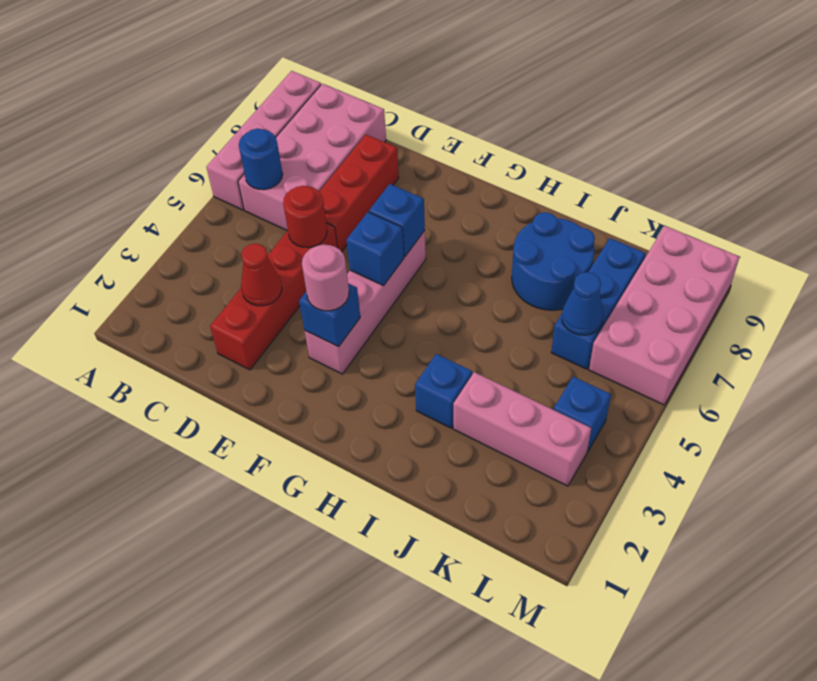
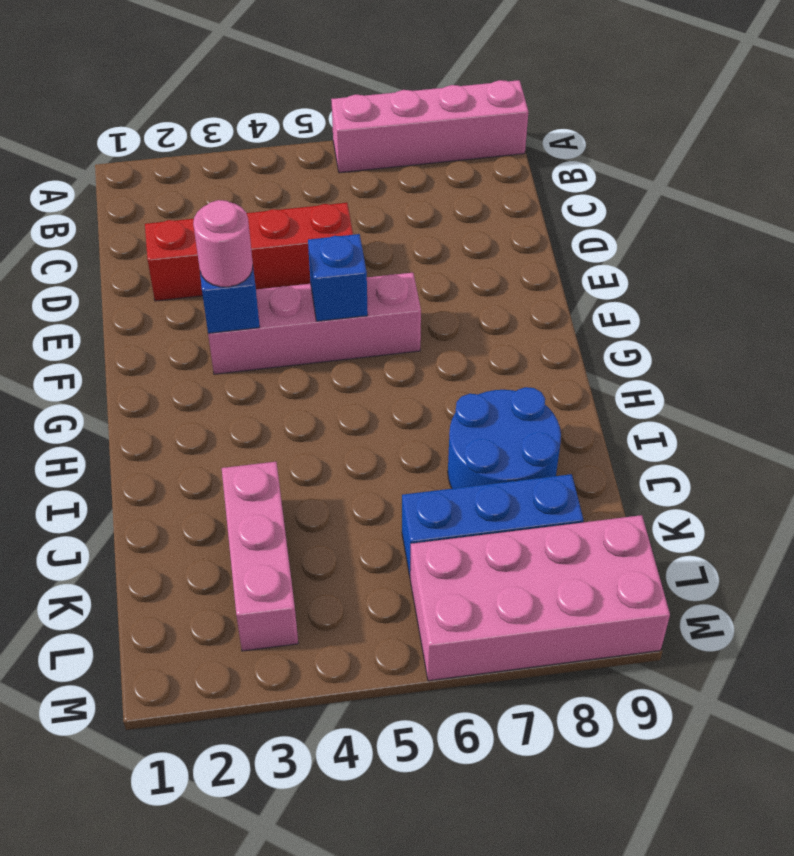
none -> pink 2x4 brick [238,84,386,231]
none -> red 1x3 brick [319,135,399,252]
none -> blue 1x1 brick [415,354,472,428]

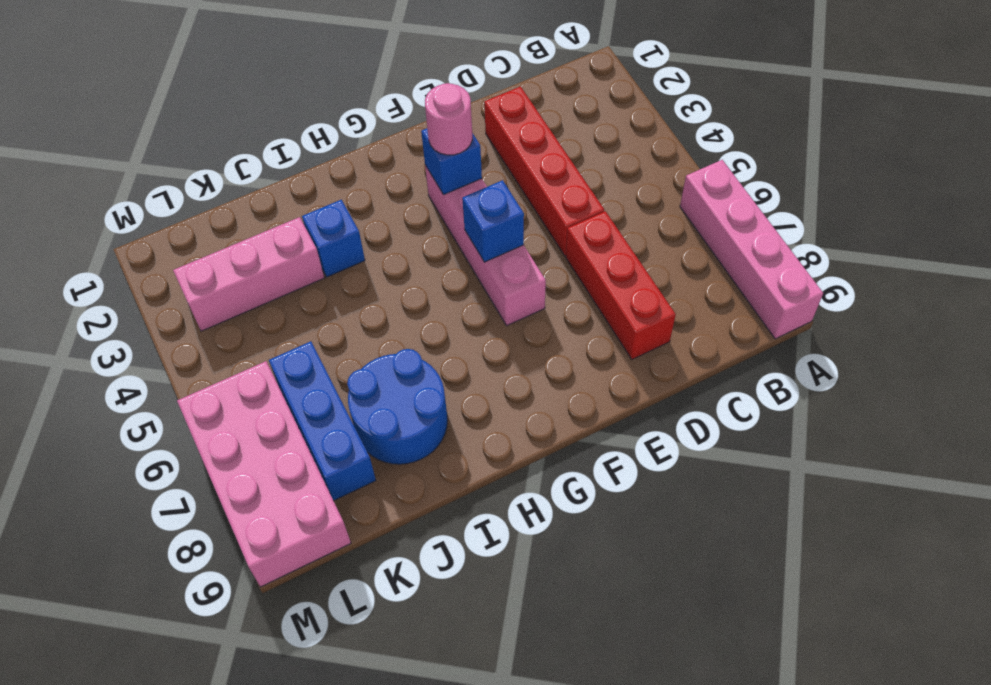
none -> pink 2x4 brick [238,84,386,231]
none -> blue 1x1 brick [554,377,611,452]
none -> blue 1x1 round brick [239,129,283,190]

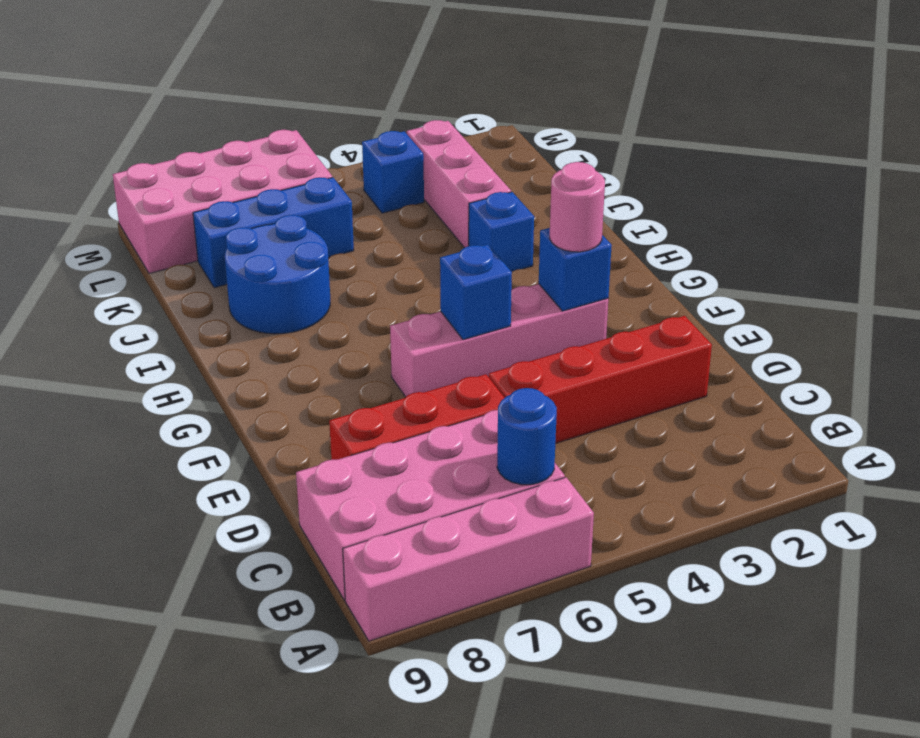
none -> red 1x1 cone [241,244,282,306]
none -> red 1x1 round brick [283,186,327,247]
none -> blue 1x1 brick [369,184,425,257]

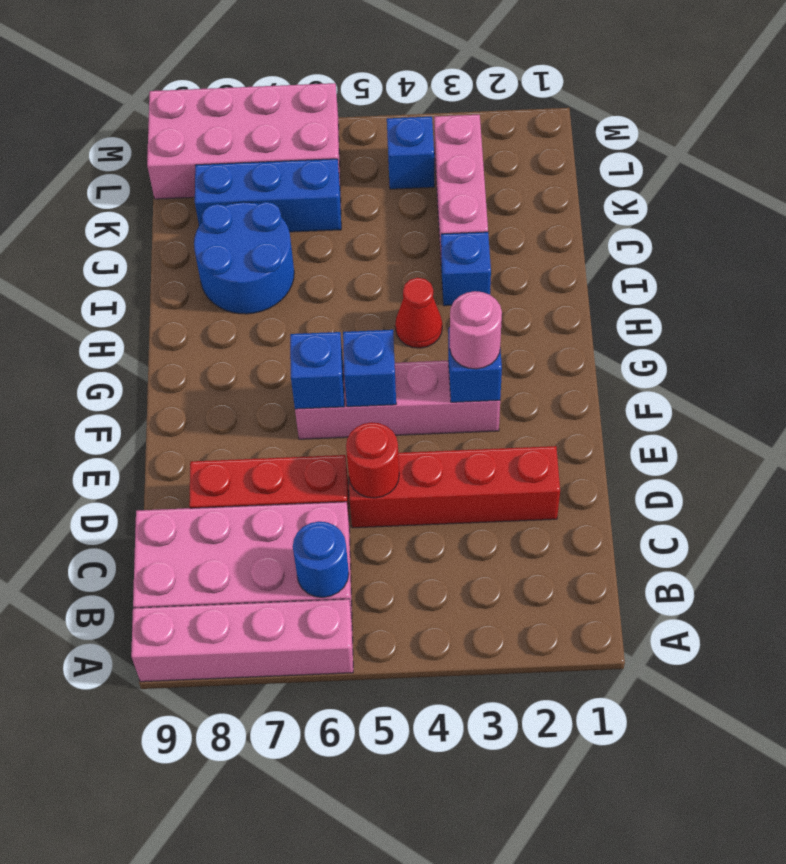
red 1x1 cone [395,278,442,348] -> red 1x1 cone moved to [241,244,282,306]
none -> blue 1x1 cone [562,272,603,335]

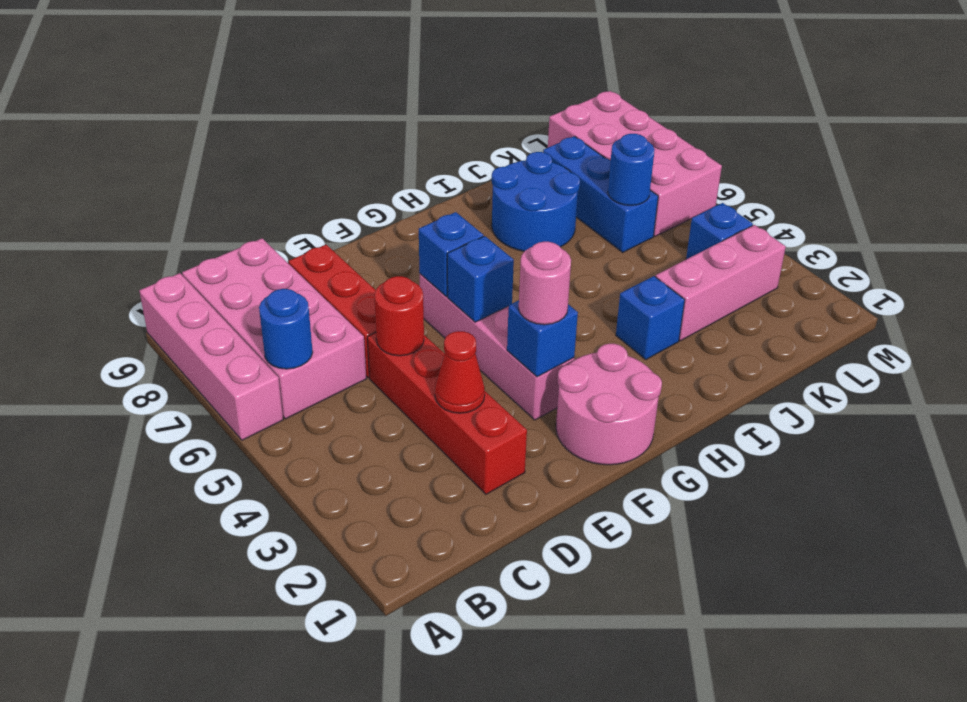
pink 2x2 round brick [556,344,662,465] -> none
blue 1x1 round brick [608,134,655,205] -> blue 1x1 cone [562,272,603,335]

